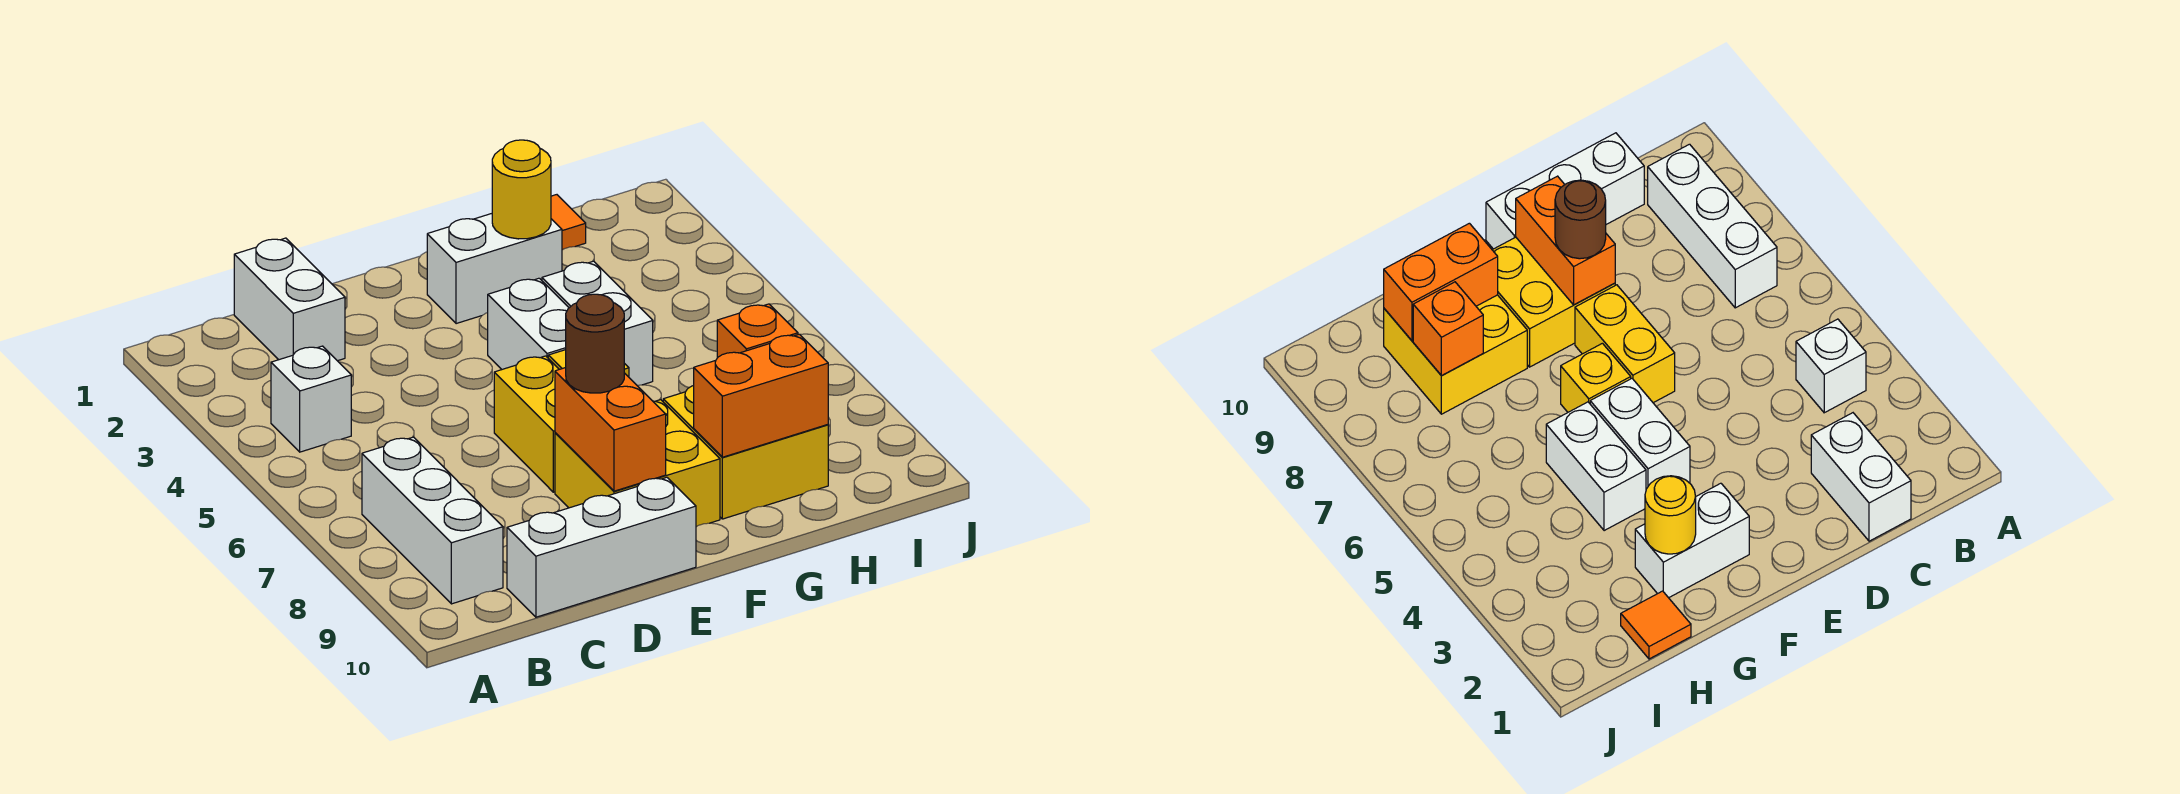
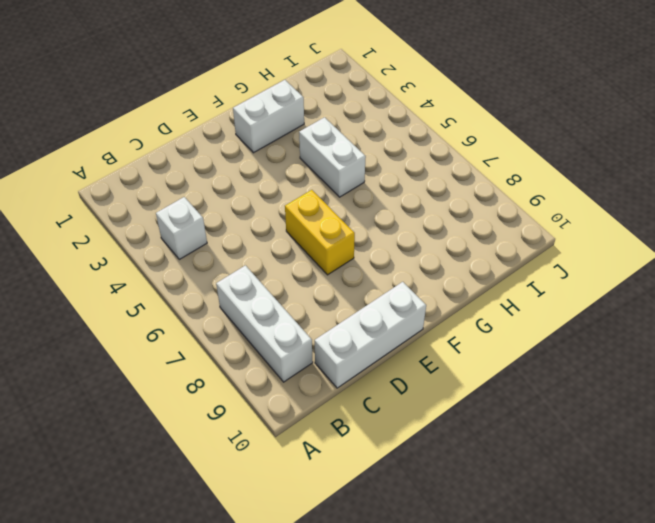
none -> white 1x2 brick [234,238,345,361]
none -> yellow 2x2 brick [555,400,720,527]
none -> white 1x2 brick [488,278,569,369]

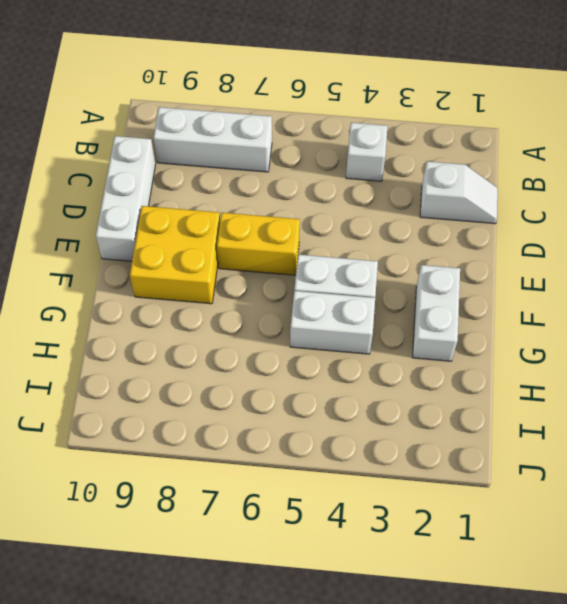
white 1x2 slope [420,161,498,224] -> white 1x2 brick [234,238,345,361]
none -> yellow 1x1 brick [1561,343,1631,412]
none -> yellow 2x2 brick [663,386,828,519]
none -> orange 1x1 tile [551,195,586,250]

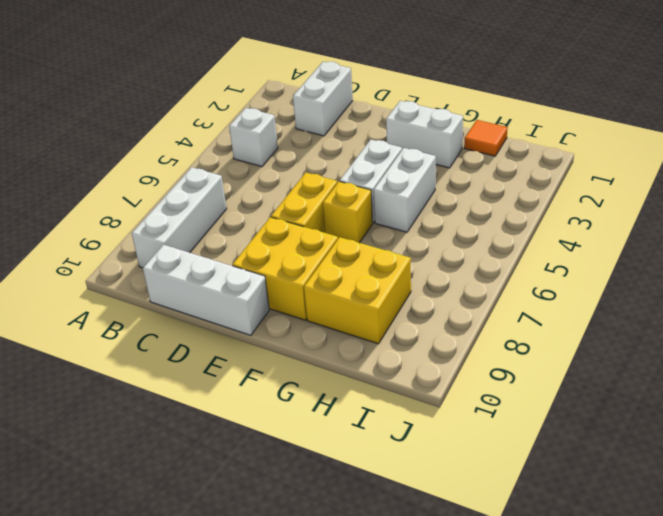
none -> orange 1x2 brick [555,368,666,491]
none -> yellow 1x1 round brick [492,140,551,239]
none -> orange 1x2 brick [694,334,828,457]

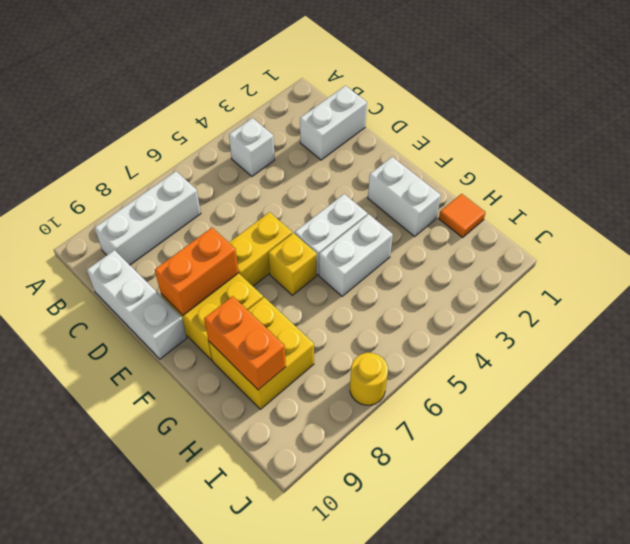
yellow 1x1 round brick [350,353,388,405] -> yellow 1x1 round brick moved to [492,140,551,239]
none -> orange 1x1 brick [717,304,798,358]
none -> brown 1x1 round brick [566,294,624,393]

